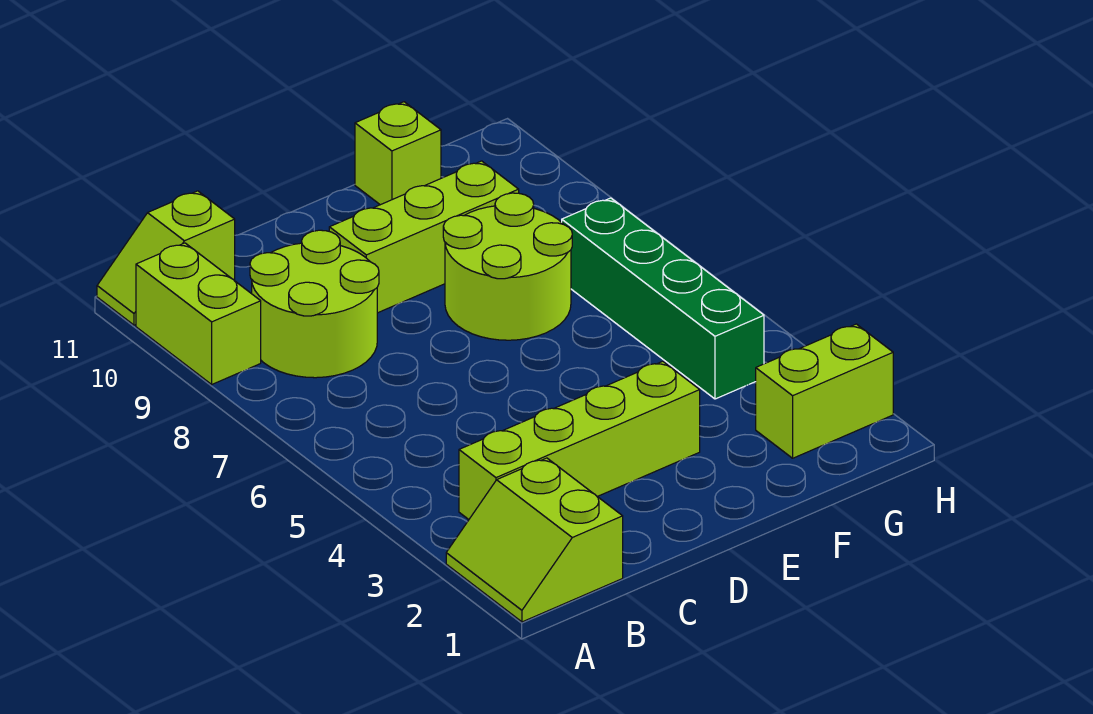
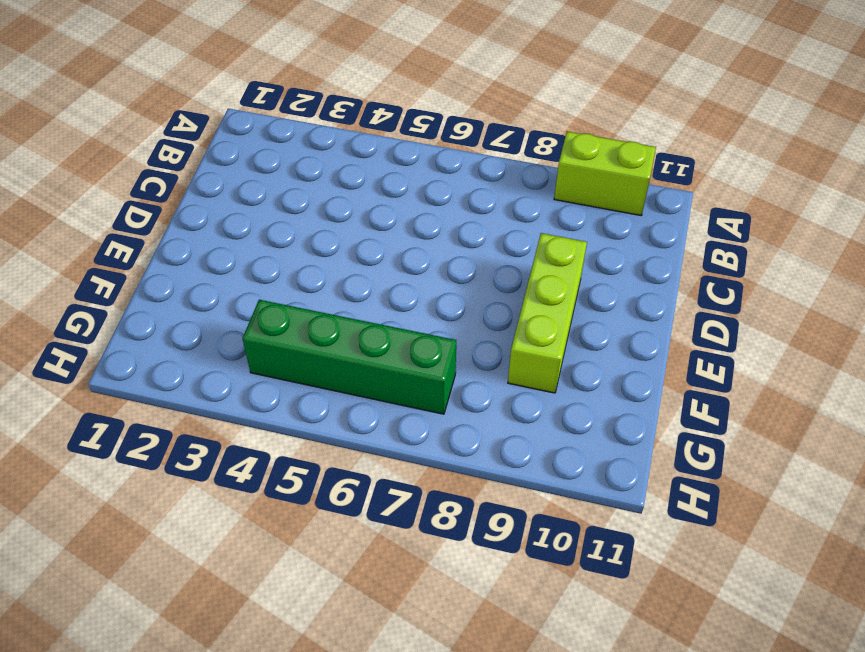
none -> lime 2x2 slope [446,458,623,622]
none -> lime 1x2 slope [97,191,235,325]

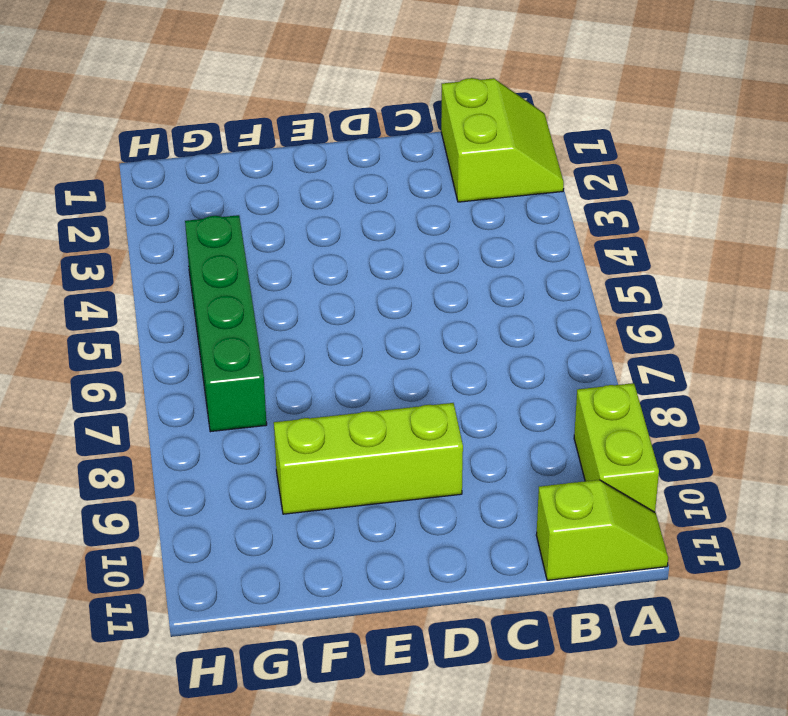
none -> lime 1x4 brick [459,361,700,519]
none -> lime 2x2 round brick [250,230,379,378]

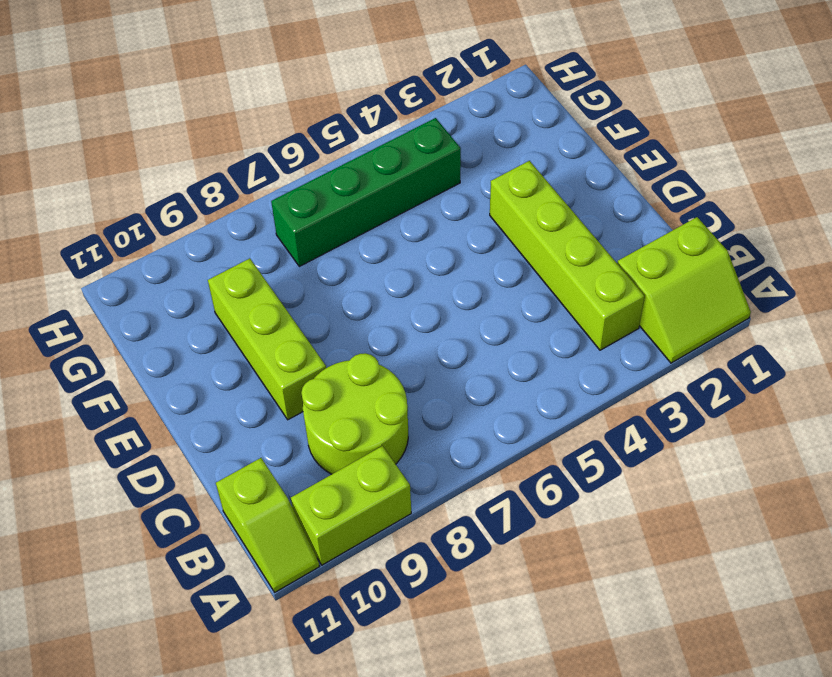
none -> lime 2x2 round brick [443,193,572,340]
none -> lime 1x1 brick [355,102,441,205]

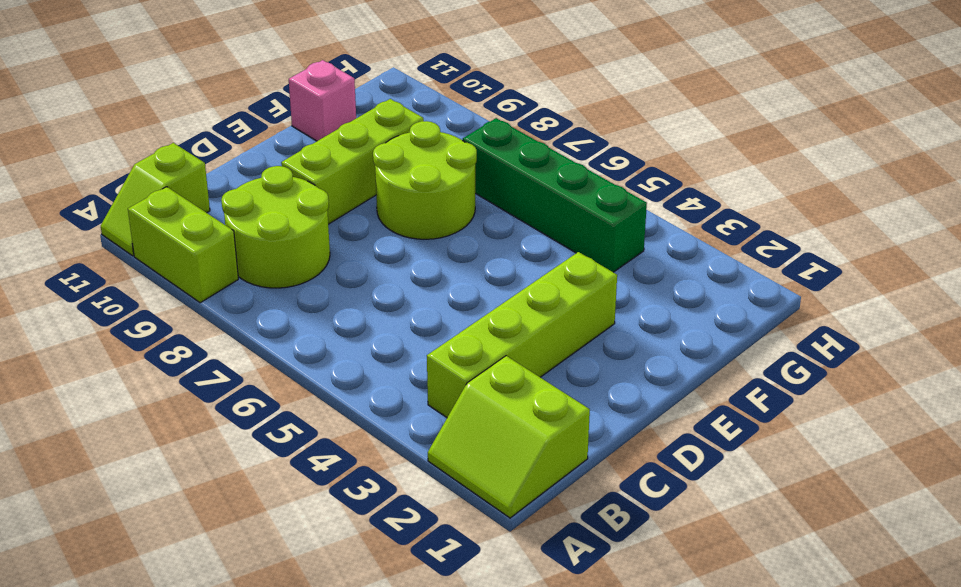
pink 1x1 brick [289,60,356,141] -> lime 1x1 brick [355,102,441,205]
none -> lime 1x2 brick [756,324,893,458]

